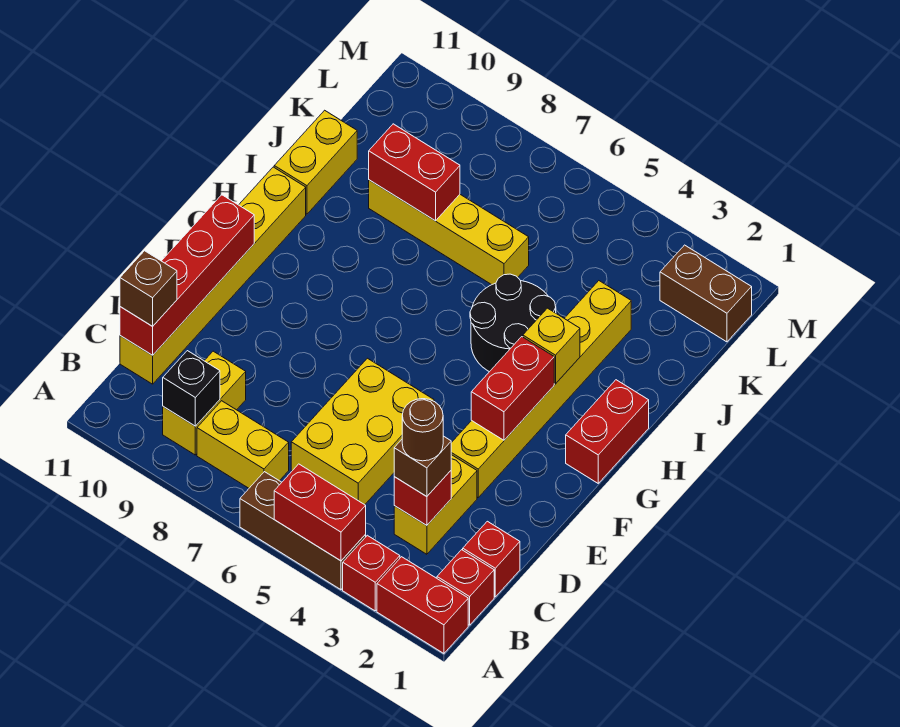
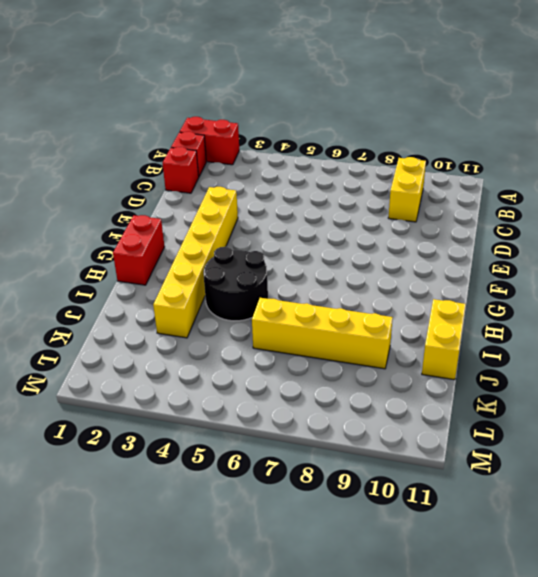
none -> red 1x1 brick [343,535,400,611]
none -> brown 1x3 brick [240,472,366,590]
none -> yellow 1x2 brick [197,401,289,488]

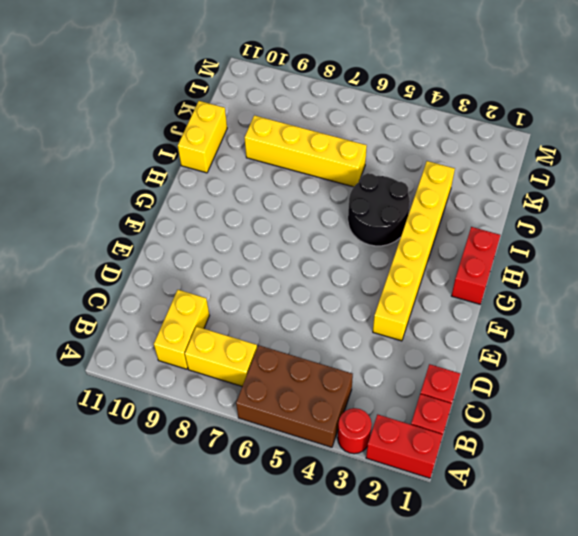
red 1x1 round brick [338,408,372,454] -> red 1x1 brick [343,535,400,611]
brown 2x3 brick [236,345,353,447] -> brown 1x3 brick [240,472,366,590]
none -> yellow 1x2 brick [394,455,477,554]
none -> yellow 2x3 brick [291,358,434,505]
none -> yellow 1x6 brick [120,167,306,384]

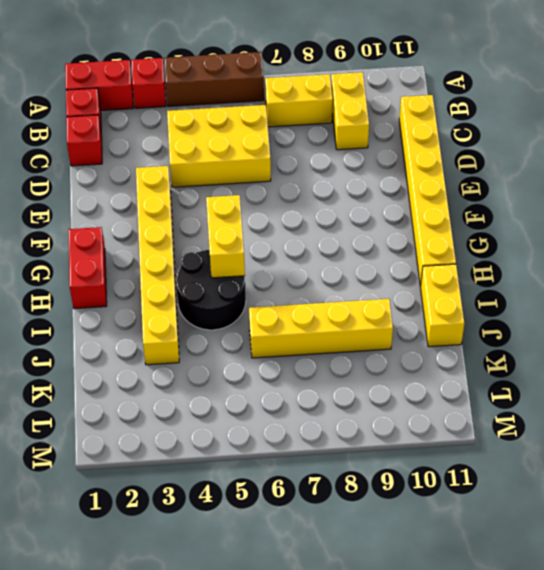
yellow 2x3 brick [167,105,271,187] -> yellow 2x3 brick turned to [291,358,434,505]
yellow 1x2 brick [206,195,245,278] -> yellow 1x2 brick moved to [394,455,477,554]
none -> brown 1x2 brick [660,245,752,342]
none -> red 1x2 brick [274,464,366,561]
none -> black 1x1 brick [163,351,220,426]

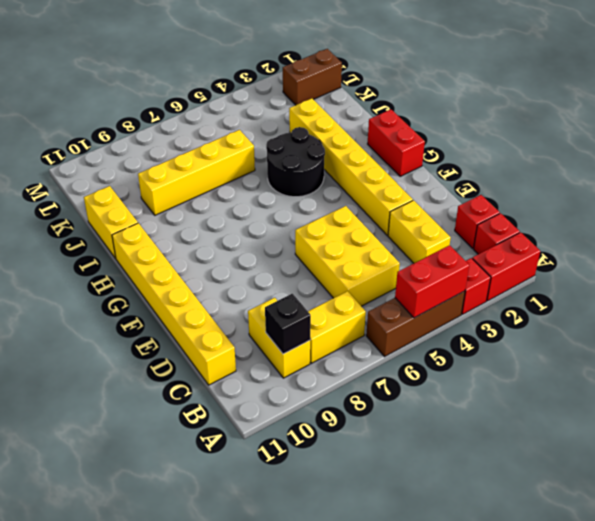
none -> red 1x1 brick [394,471,451,525]
none -> red 1x4 brick [120,195,254,355]
none -> red 1x2 brick [471,337,554,440]

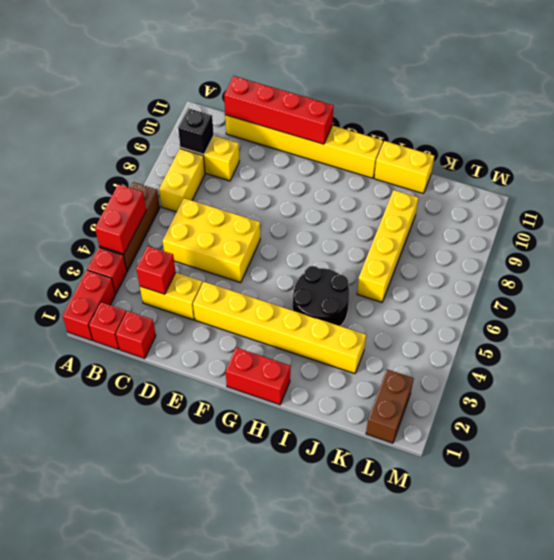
none -> red 1x2 brick [471,337,554,440]
none -> yellow 1x1 brick [523,308,580,384]
none -> red 1x2 brick [369,124,460,221]

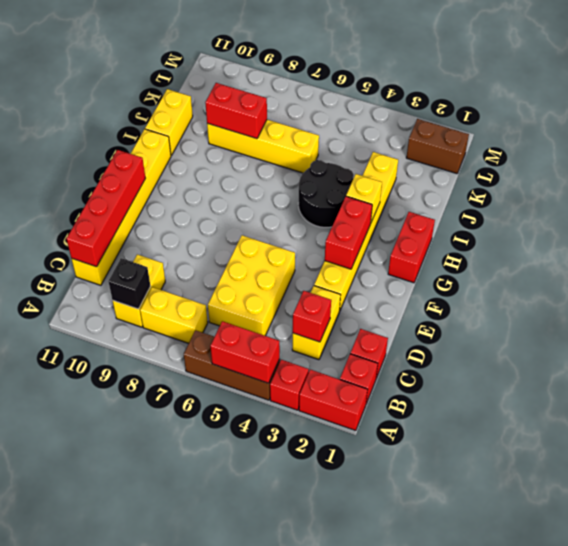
none -> brown 1x1 brick [394,436,451,497]
none -> brown 1x1 brick [120,251,177,326]
none -> brown 1x1 round brick [402,399,443,461]

